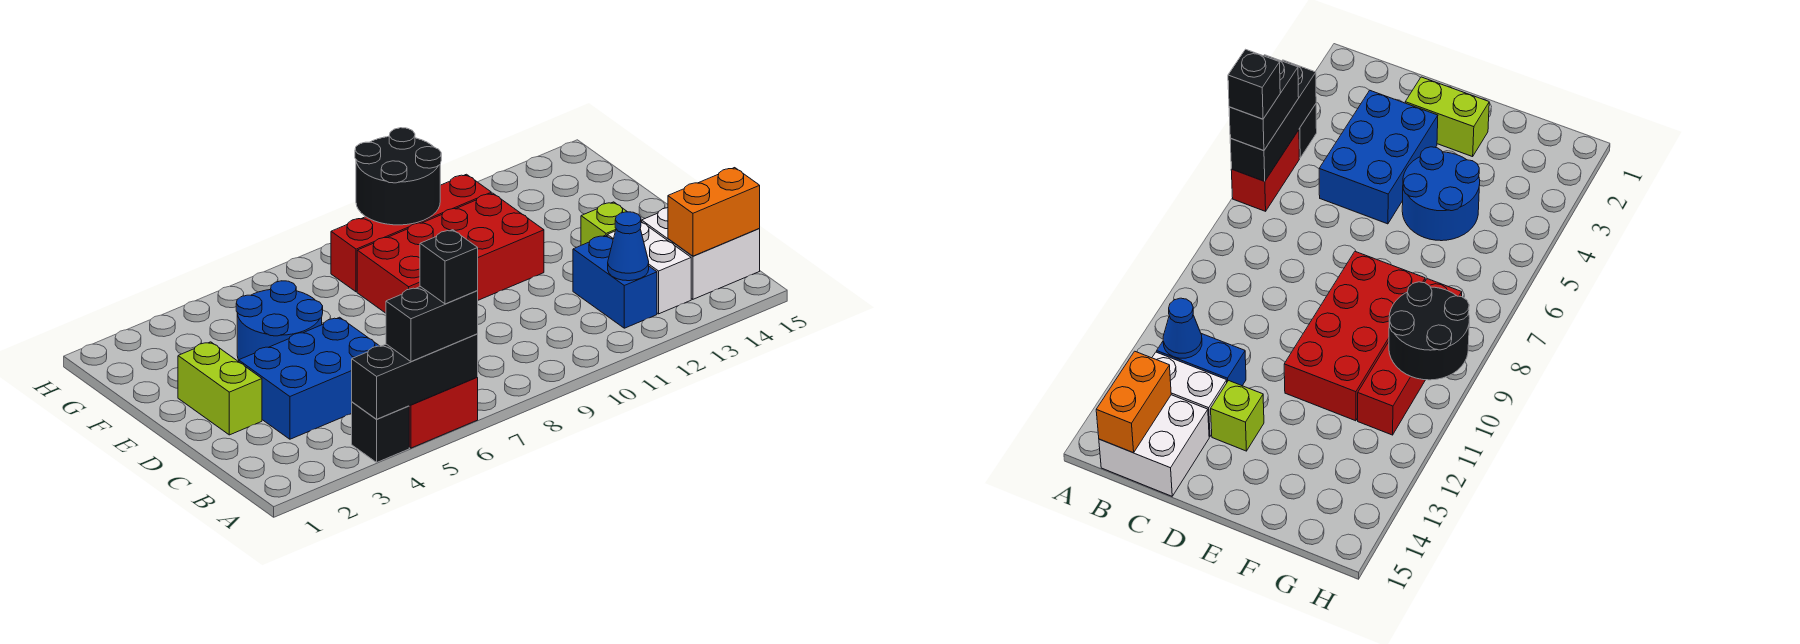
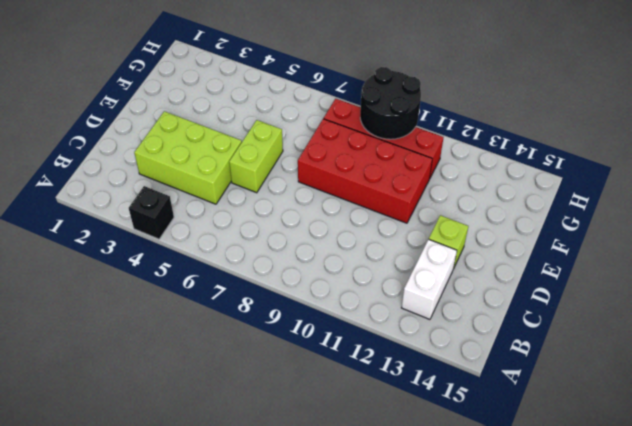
lime 2x3 brick [134,111,242,204] -> blue 2x3 brick [239,317,379,439]
lime 1x2 brick [229,120,283,193] -> lime 1x2 brick moved to [178,342,262,435]
none -> red 1x2 brick [409,377,478,448]
none -> blue 1x2 brick [573,235,657,328]
none -> white 2x2 brick [642,208,760,299]

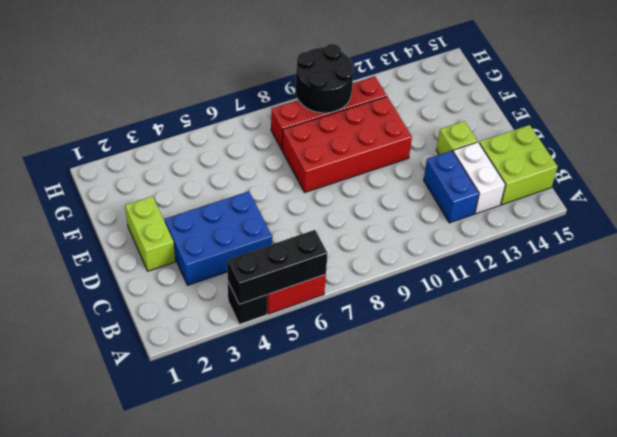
lime 2x2 brick [479,125,558,205] -> white 2x2 brick [642,208,760,299]
none -> blue 2x2 round brick [236,281,323,360]
none -> blue 1x1 cone [608,212,649,281]
none -> orange 1x2 brick [668,168,760,256]

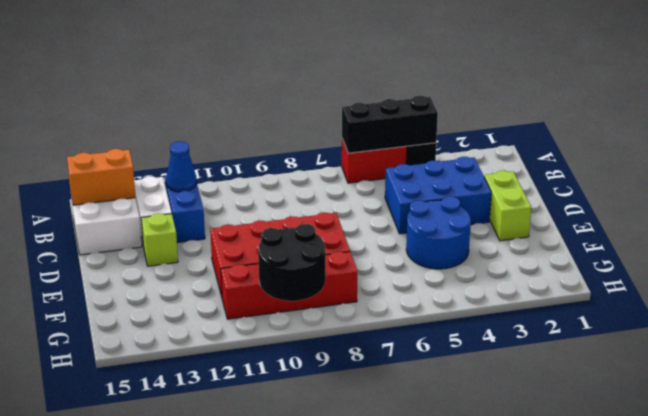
none -> black 1x2 brick [386,286,478,362]
none -> black 1x1 brick [420,230,478,304]

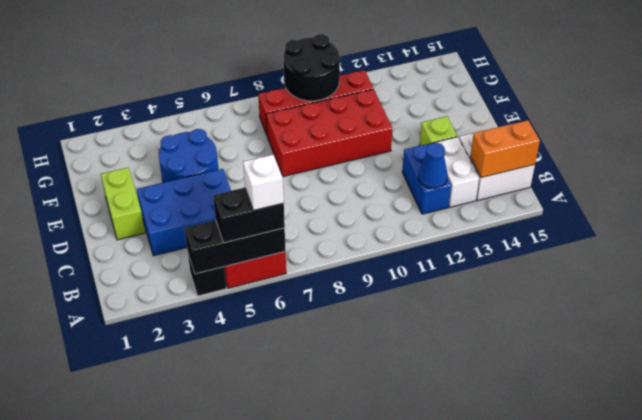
white 1x1 brick [243,154,284,210] -> black 1x1 brick [420,230,478,304]

